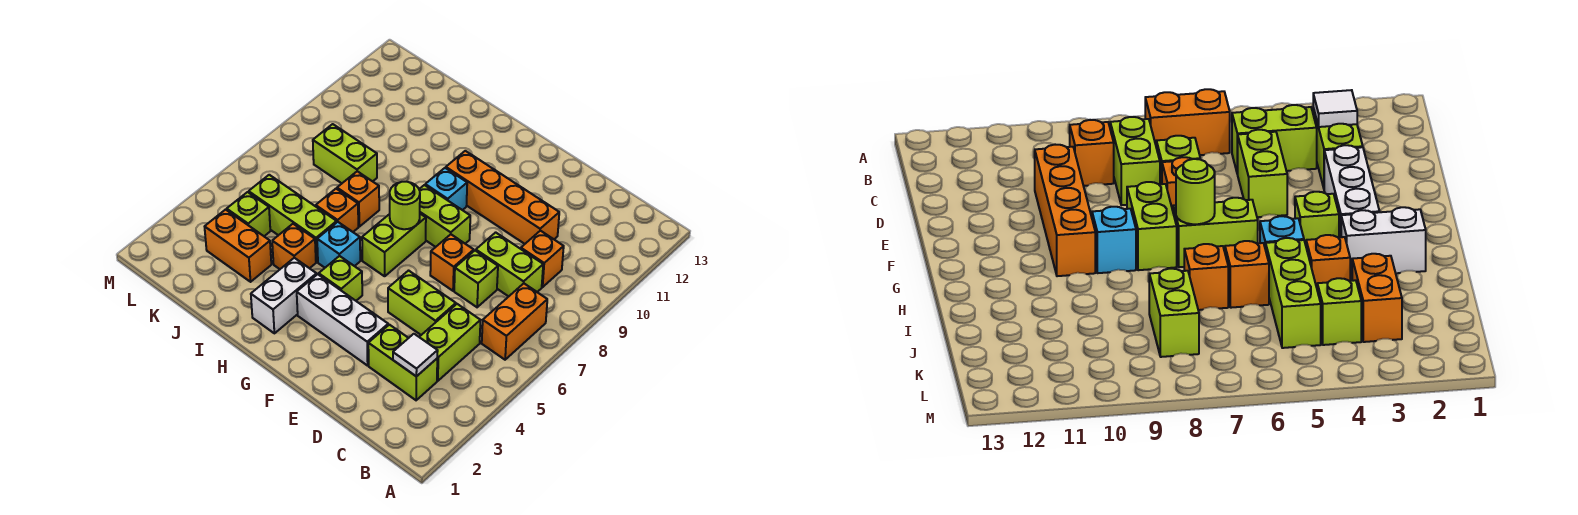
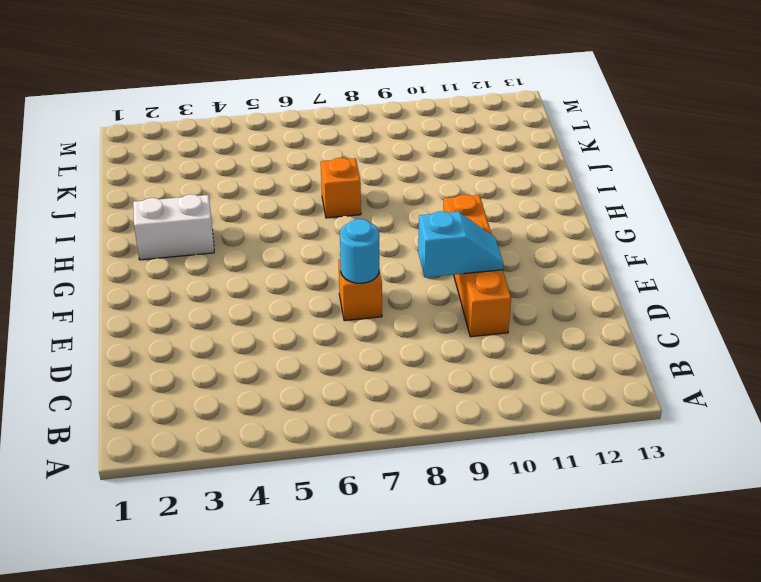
cyan 1x1 round brick [340,219,379,283] -> none
cyan 1x2 slope [418,211,503,277] -> none
none -> orange 1x2 brick [482,283,547,360]
none -> lime 1x2 brick [368,325,437,400]
none -> lime 1x2 brick [420,304,480,381]

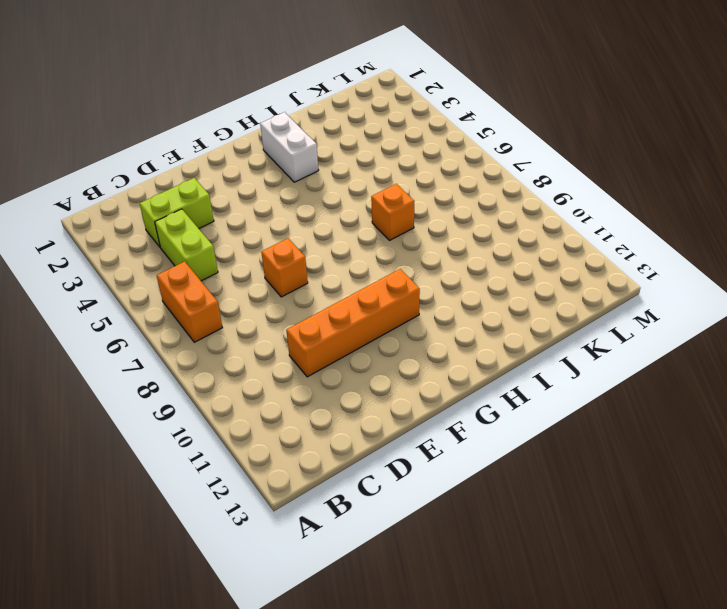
none -> lime 1x2 brick [476,232,543,297]
none -> orange 1x1 brick [521,231,564,287]
none -> lime 1x2 brick [388,271,456,335]

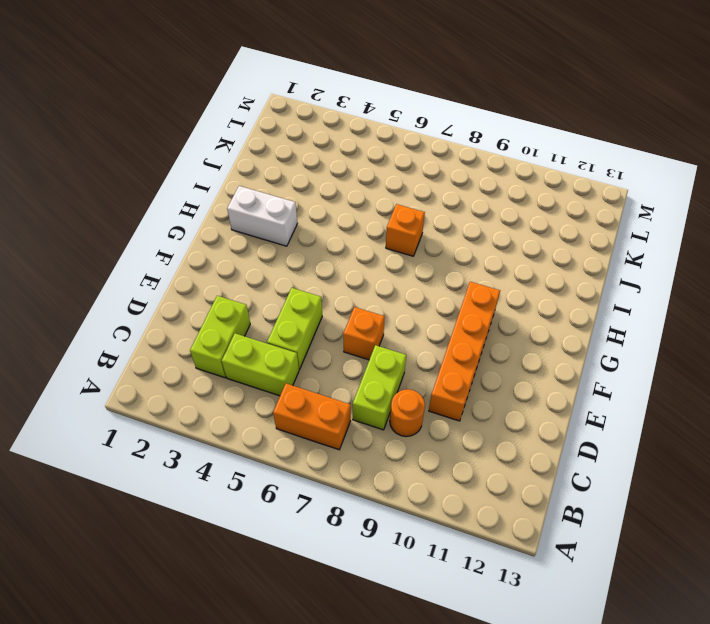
orange 1x1 round brick [390,389,425,437] -> orange 1x1 brick [521,231,564,287]
none -> lime 1x1 brick [454,251,498,307]
none -> white 1x3 brick [297,274,388,366]
none -> lime 1x2 brick [419,185,470,247]

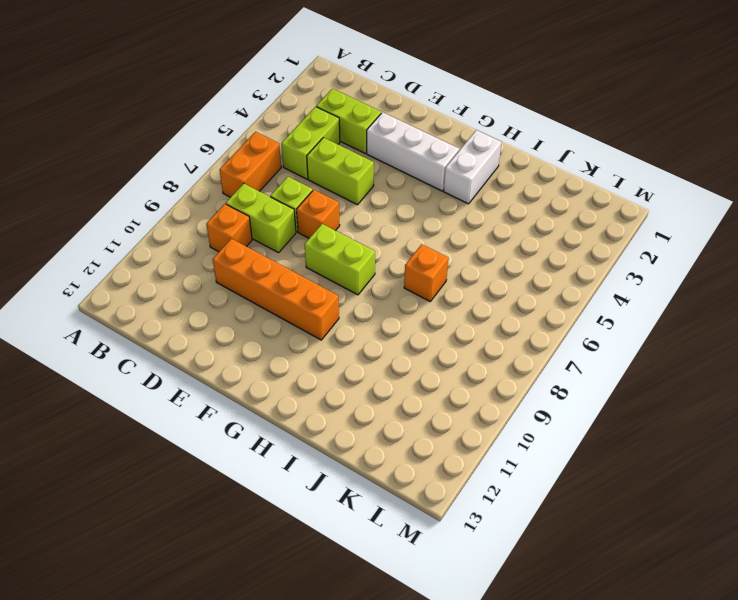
none -> lime 1x1 brick [319,256,362,301]
none -> lime 1x2 brick [362,214,426,276]
none -> cyan 1x1 brick [425,168,467,210]

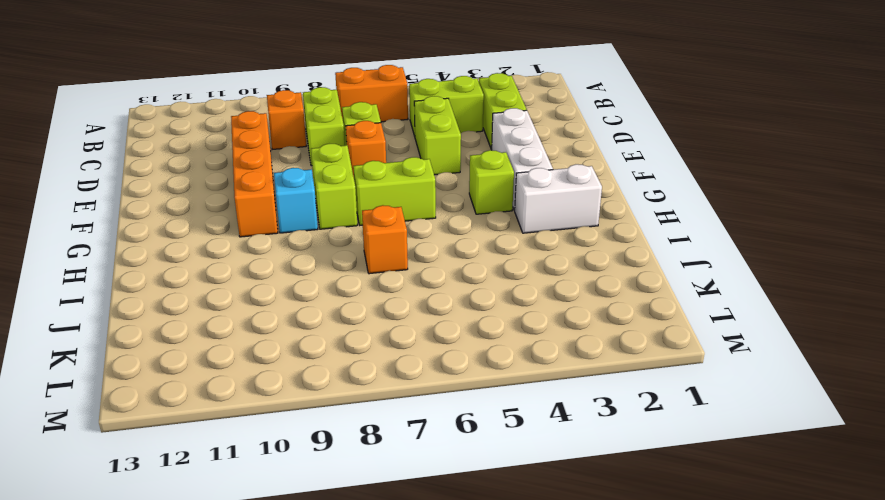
none -> cyan 1x1 brick [317,222,360,268]
none -> orange 1x1 brick [272,224,316,269]
none -> lime 1x3 brick [249,175,337,262]

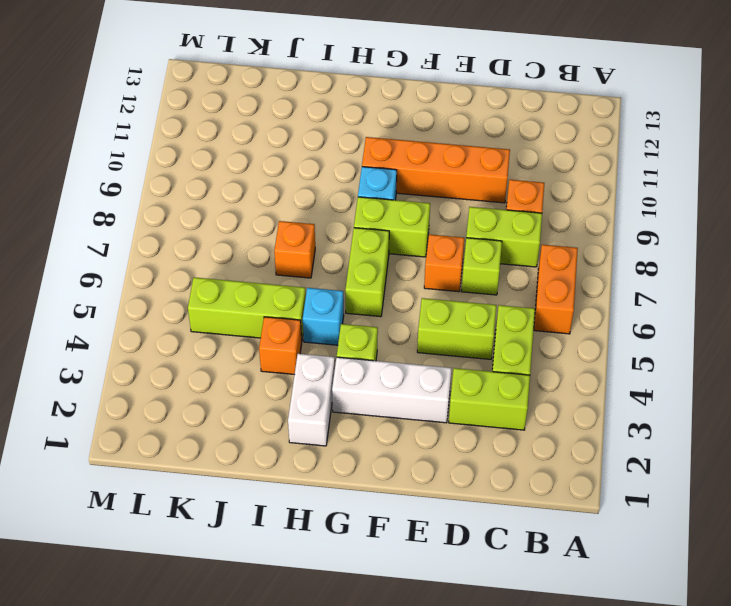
none -> orange 1x1 brick [316,189,358,232]
none -> orange 1x2 brick [205,210,271,282]
none -> lime 1x2 brick [313,124,377,183]

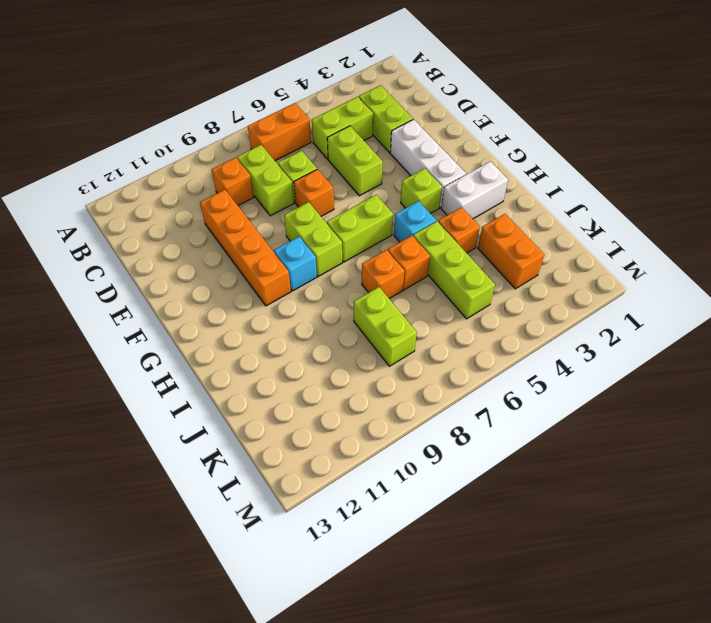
none -> lime 1x1 brick [227,192,270,236]
none -> white 1x1 tile [393,334,438,377]
none -> lime 1x1 round brick [390,182,420,229]

